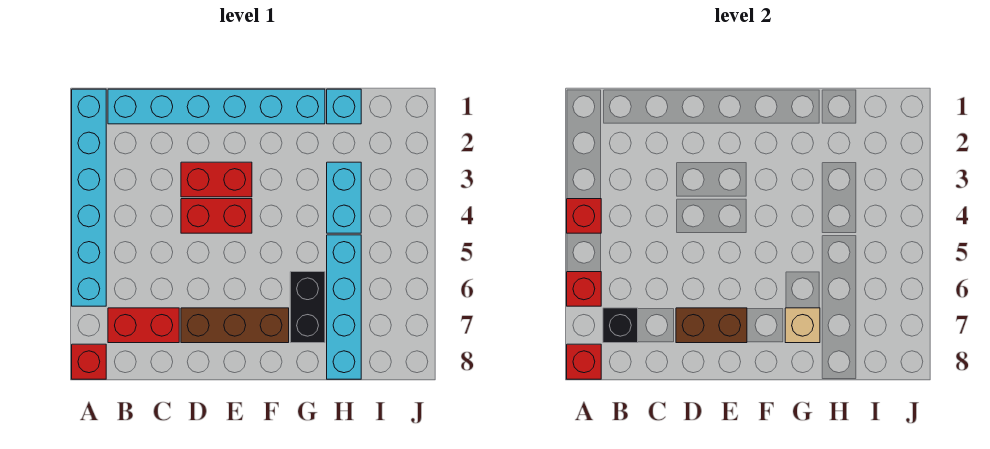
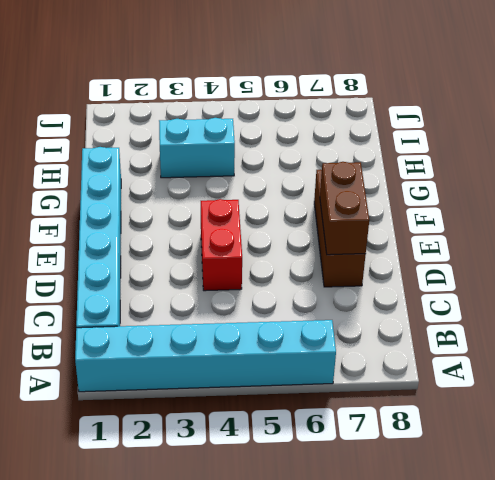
none -> red 1x1 brick [72,344,106,379]
none -> red 1x2 brick [108,308,179,343]
none -> red 1x2 brick [181,162,252,197]

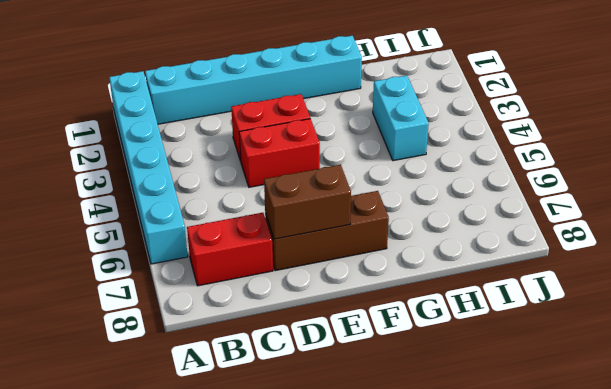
none -> red 1x1 brick [72,344,106,379]
none -> black 1x2 brick [290,272,325,343]
none -> cyan 1x1 brick [327,89,361,124]

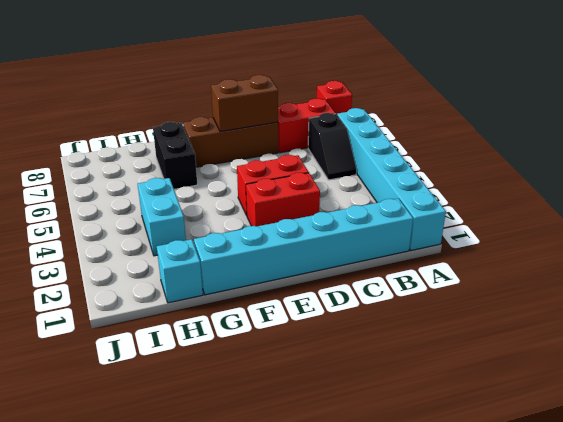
black 1x2 slope [308,113,356,180] -> none
none -> cyan 1x4 brick [327,235,361,379]
none -> red 1x1 brick [567,199,601,233]
none -> red 1x1 brick [567,272,601,306]

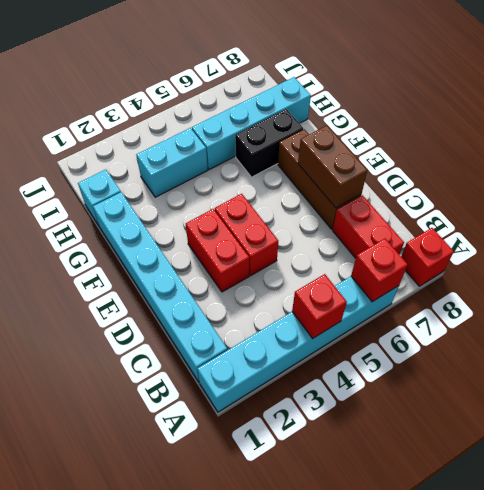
none -> red 1x1 brick [567,344,601,379]
none -> black 1x1 brick [603,308,638,343]
none -> tan 1x1 brick [785,308,820,343]

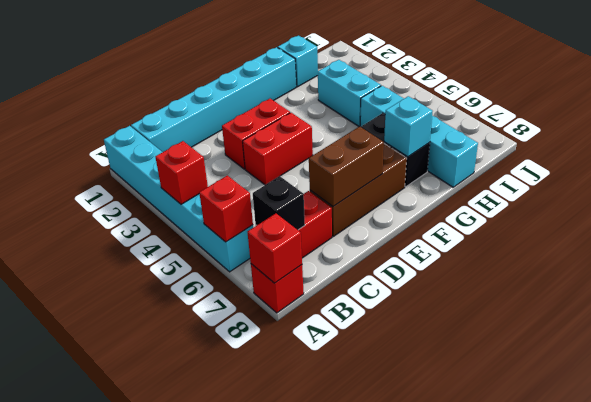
cyan 1x1 brick [384,96,433,157] -> tan 1x1 brick [785,308,820,343]

